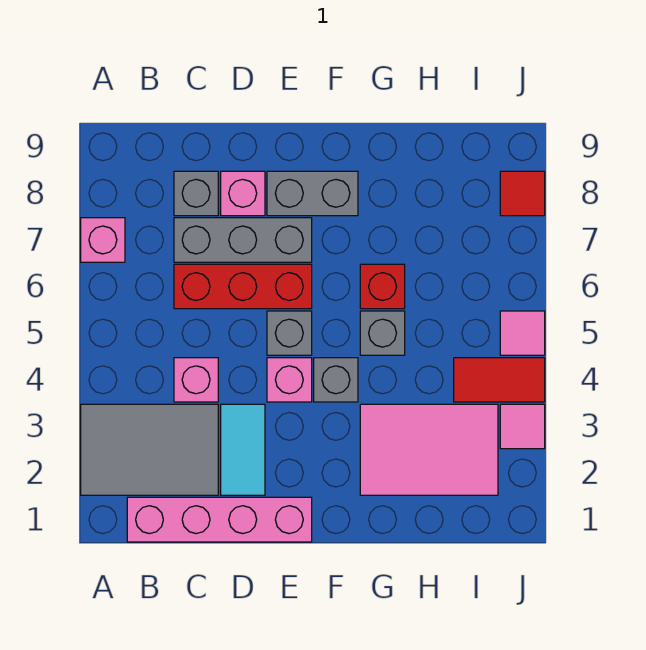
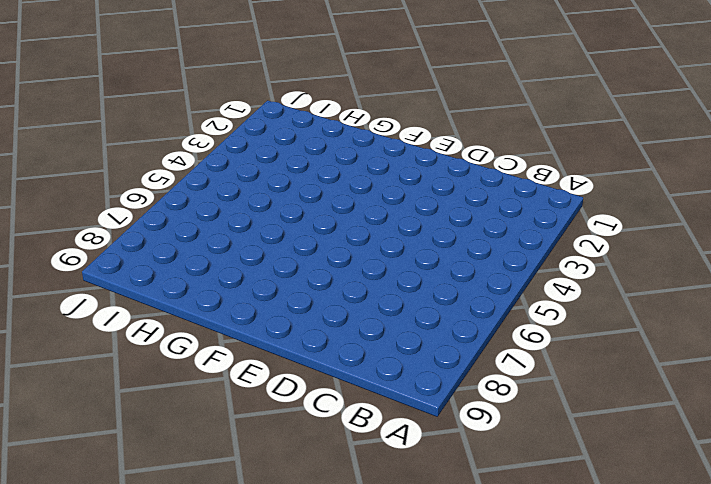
none -> grey 2x3 tile [81,404,218,495]
none -> pink 1x1 brick [81,218,125,262]
none -> pink 1x4 brick [127,497,312,542]

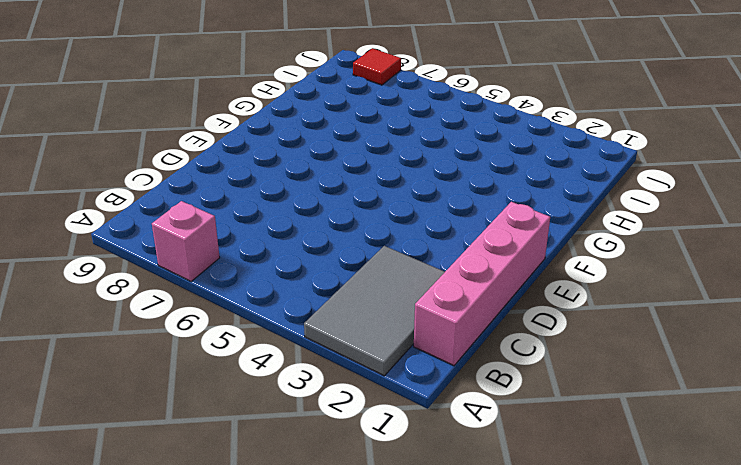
none -> pink 1x1 brick [174,358,218,402]
none -> red 1x3 brick [174,264,312,309]
none -> grey 1x3 brick [174,218,312,262]

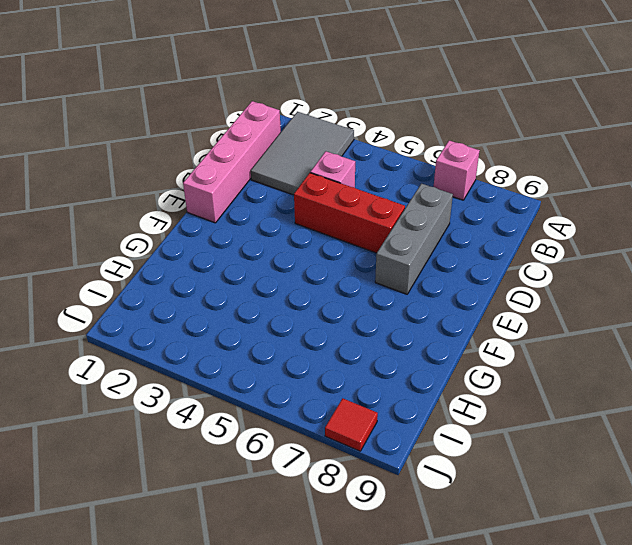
red 1x3 brick [294,173,405,253] -> red 1x3 brick turned to [174,264,312,309]
none -> grey 1x1 brick [174,171,218,216]
none -> cyan 1x2 tile [221,404,265,495]
none -> pink 1x1 brick [221,171,265,216]

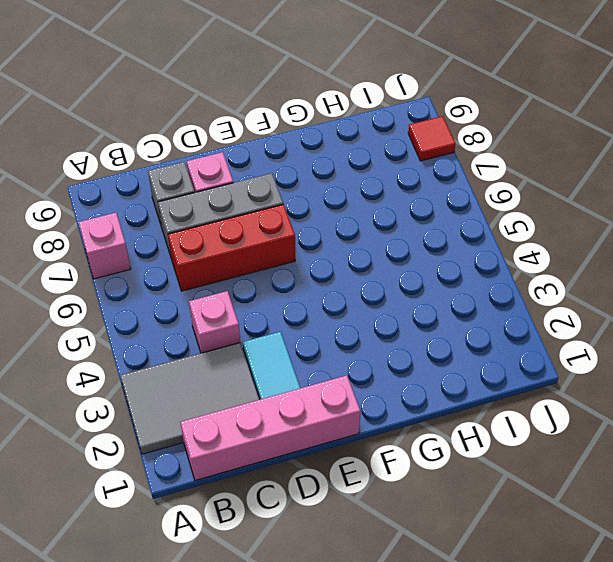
none -> pink 1x1 brick [267,358,312,402]
none -> grey 1x1 brick [267,311,312,355]
none -> grey 1x2 brick [267,171,358,216]

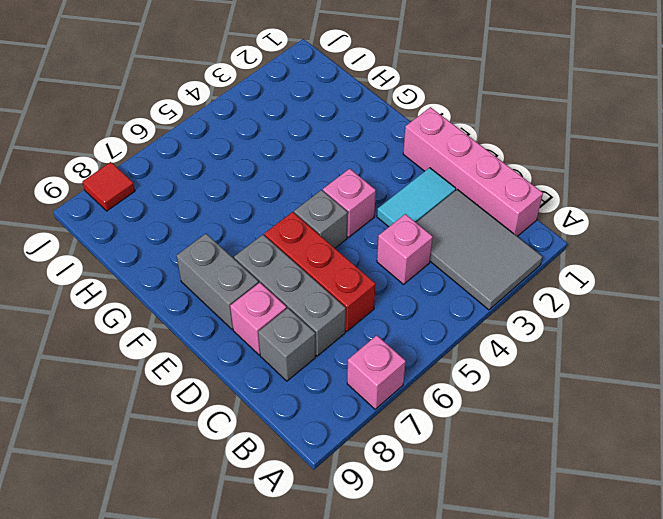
none -> grey 1x1 brick [314,358,358,402]
none -> pink 2x3 tile [360,404,498,495]
none -> grey 1x1 brick [360,311,405,355]

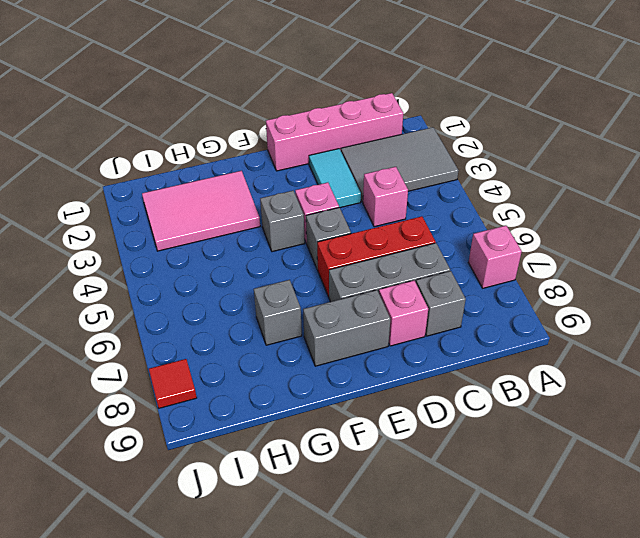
grey 1x1 brick [254,280,302,345] -> grey 1x1 brick moved to [360,311,405,355]
none -> red 1x1 brick [360,264,405,309]
none -> red 1x2 tile [454,358,545,402]
none -> pink 1x1 tile [500,404,545,449]

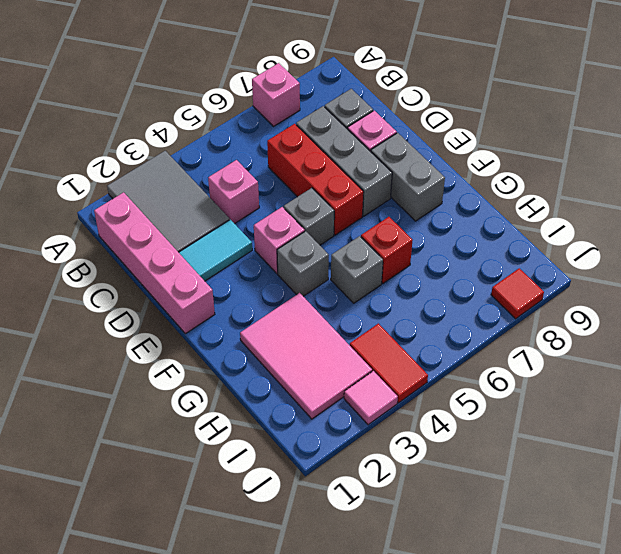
none -> pink 1x1 tile [500,311,545,355]

